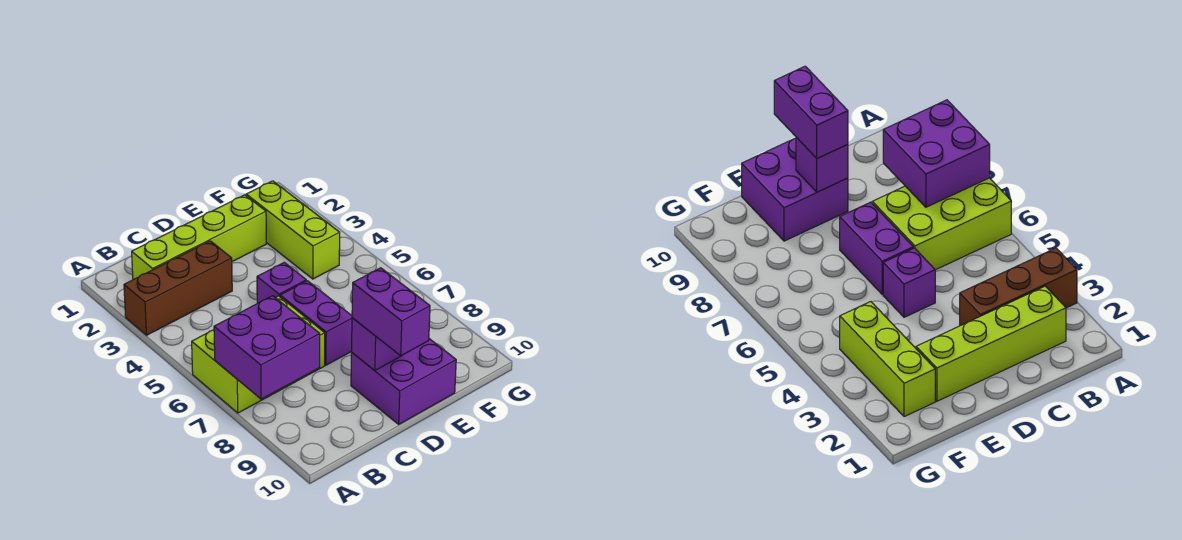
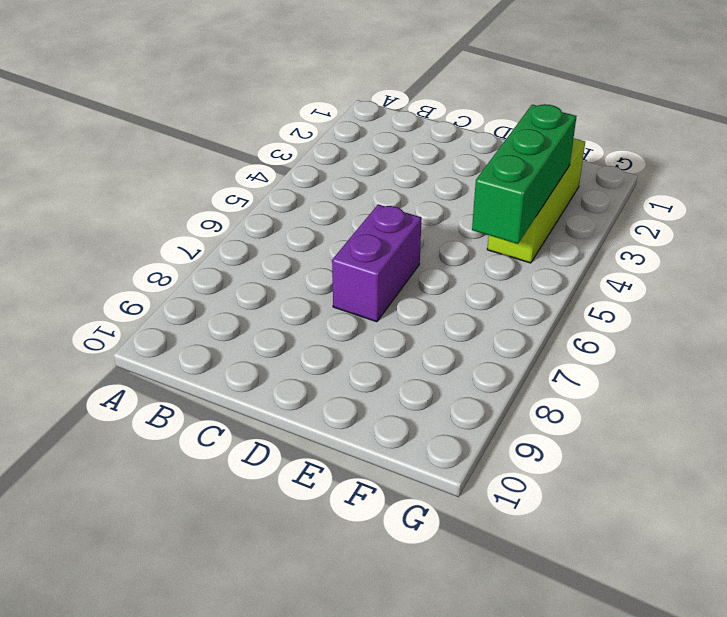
green 1x3 brick [472,104,576,244] -> none
none -> brown 1x3 brick [124,241,232,335]
none -> lime 2x3 brick [192,296,325,413]

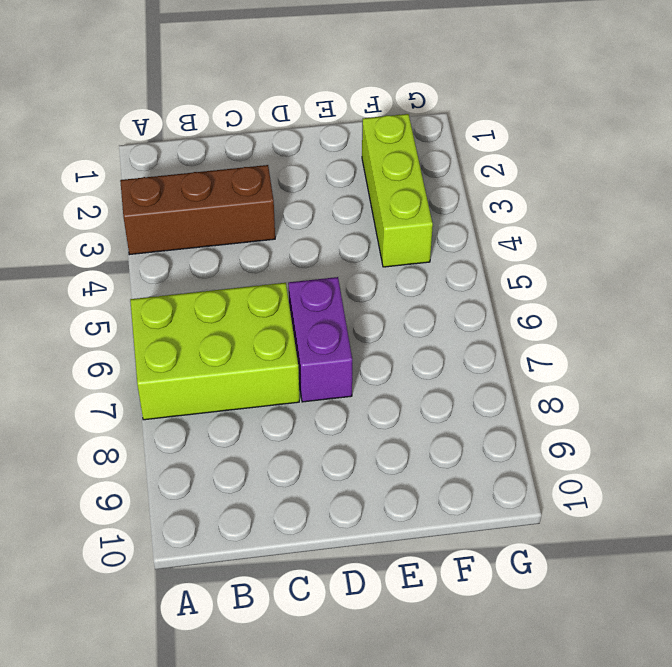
none -> lime 1x4 brick [132,195,266,280]
none -> purple 1x1 brick [257,262,306,303]

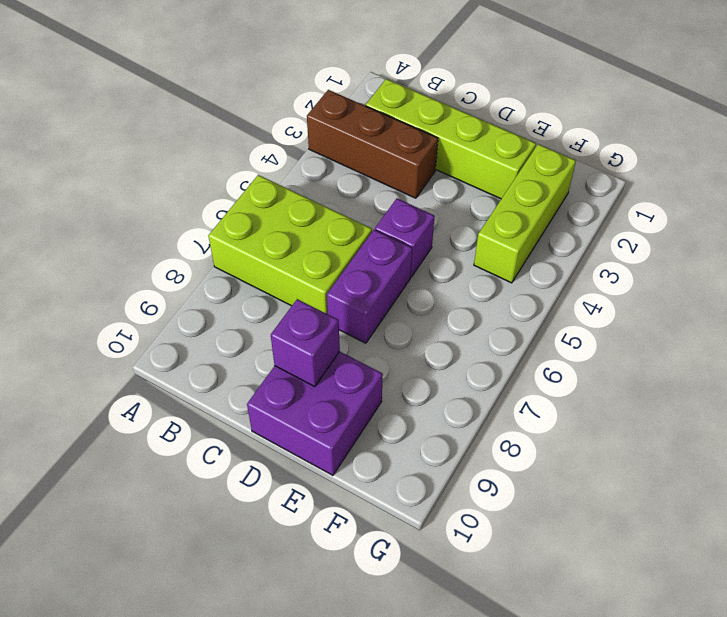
none -> purple 2x2 brick [214,296,320,399]
none -> purple 1x2 brick [352,268,430,356]

